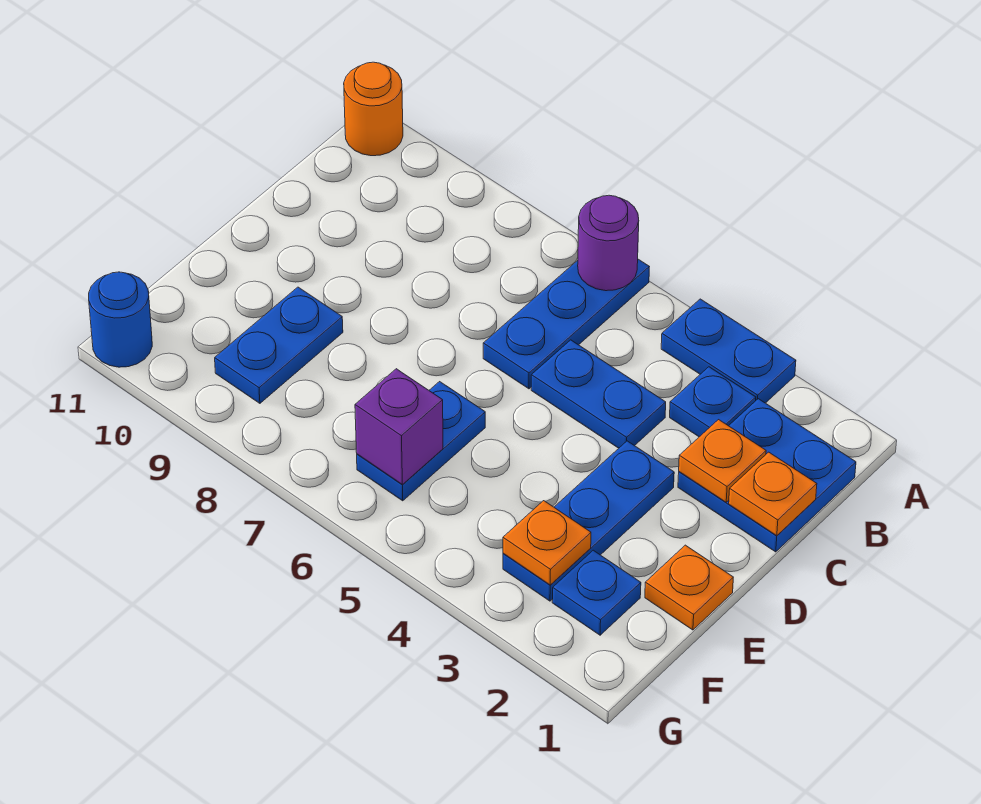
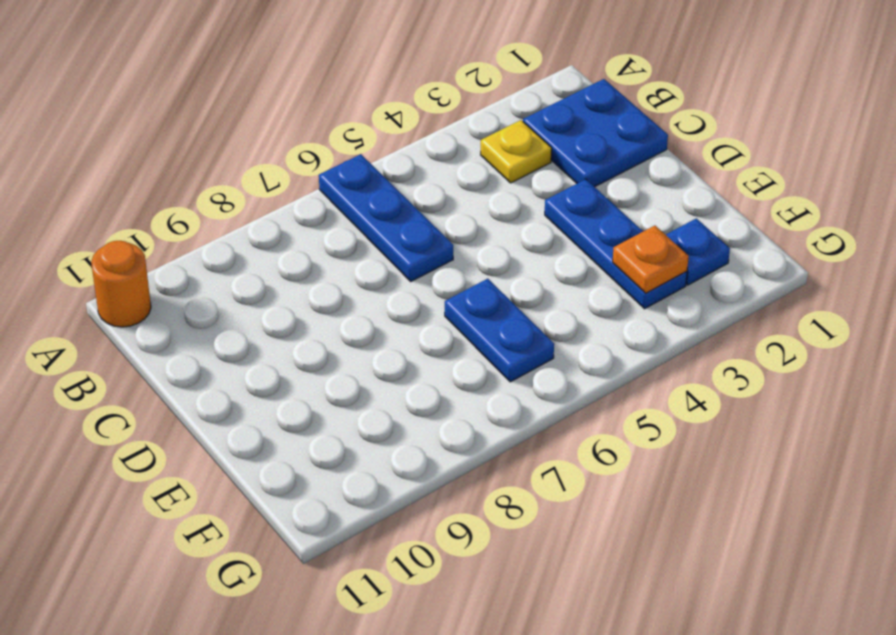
yellow 1x1 plate [481,120,552,183] -> blue 1x1 plate [670,367,756,437]
none -> blue 1x2 plate [661,299,796,403]
none -> blue 1x2 plate [531,340,666,448]
none -> orange 1x1 plate [645,545,733,630]

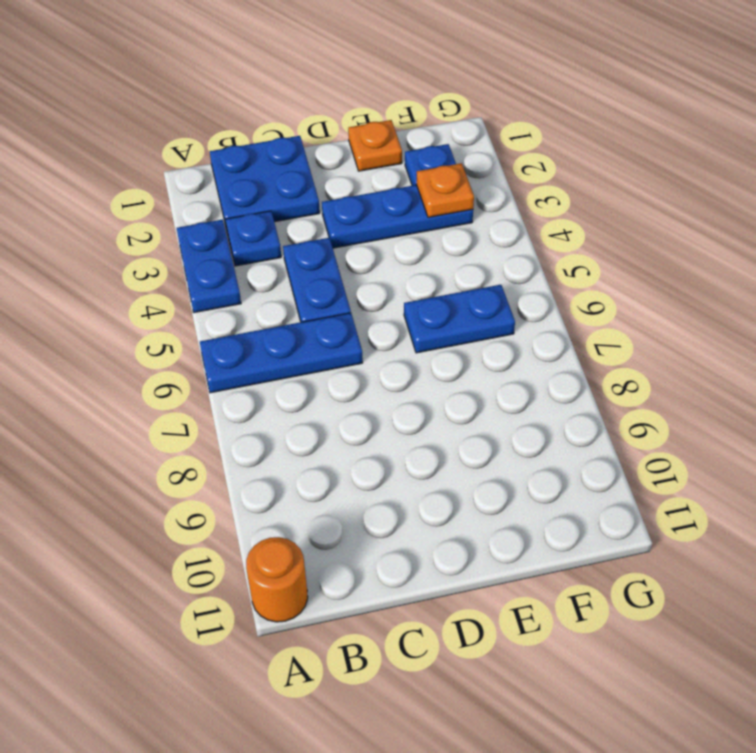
none -> blue 1x2 plate [215,287,343,403]
none -> blue 1x1 round brick [89,272,152,367]
none -> purple 1x1 round brick [578,195,639,291]

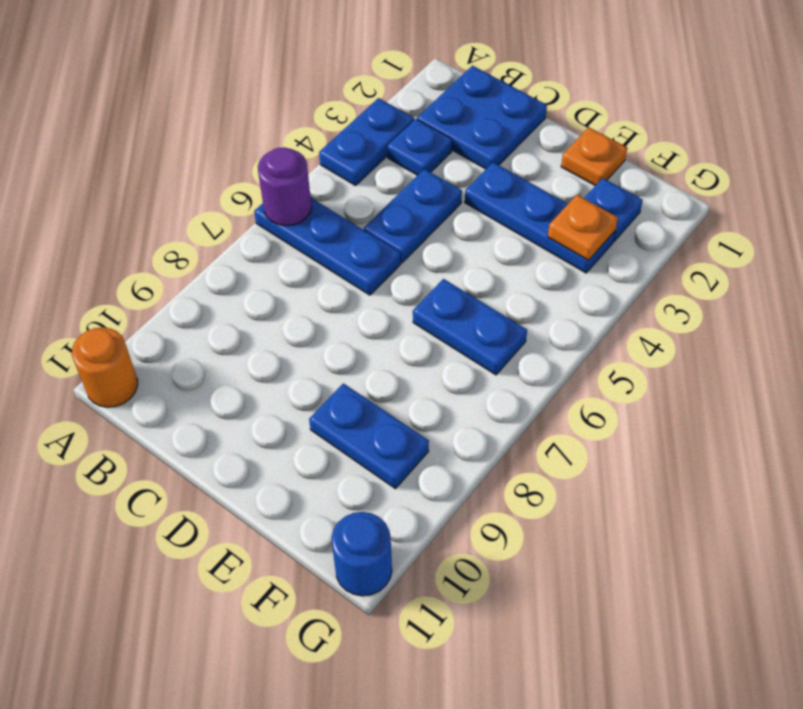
none -> orange 1x1 plate [729,452,817,536]
none -> orange 1x1 plate [679,420,766,502]
none -> purple 1x1 brick [355,369,443,484]

